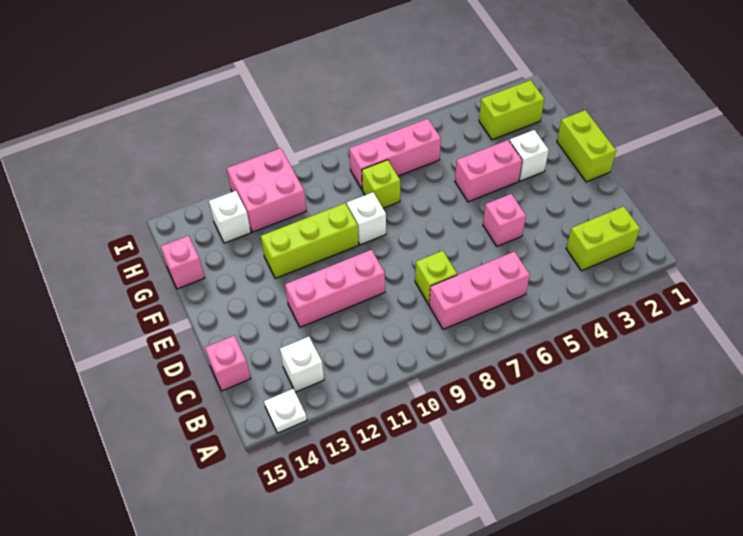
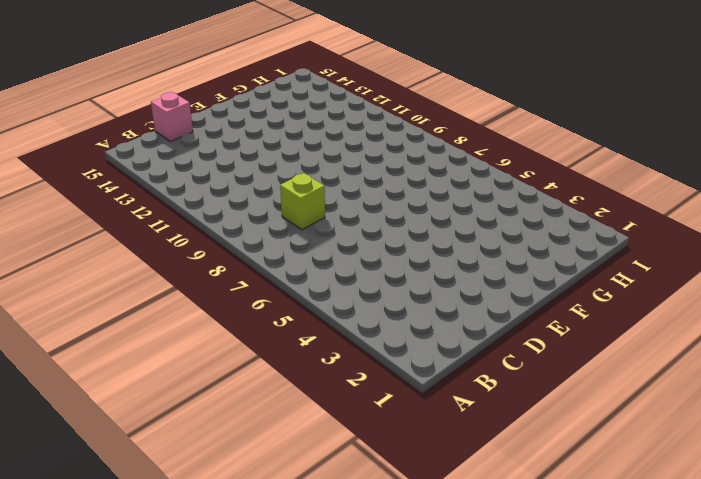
none -> white 1x1 plate [264,389,307,433]
none -> lime 1x2 brick [566,206,640,271]
none -> pink 1x3 brick [429,252,530,329]

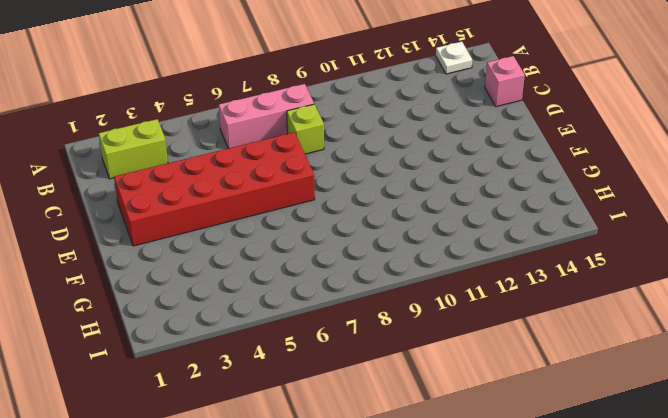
red 2x6 brick [114,132,315,246] -> pink 1x1 brick [483,194,526,246]
none -> white 1x1 brick [280,337,324,392]
none -> pink 1x3 brick [285,250,385,327]
none -> lime 1x2 brick [557,110,616,182]

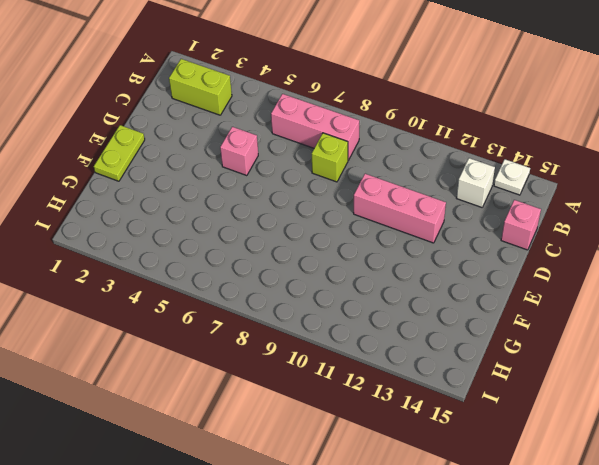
lime 1x2 plate [94,125,145,181] -> lime 1x2 brick [557,110,616,182]
none -> white 1x1 brick [510,130,549,181]
none -> pink 1x2 brick [455,140,522,202]
none -> white 1x1 brick [347,192,386,245]

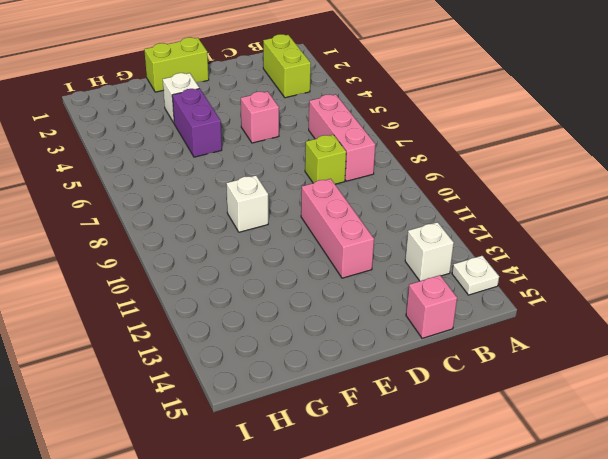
purple 1x2 brick [172,89,222,157] -> pink 1x2 brick [455,140,522,202]
none -> lime 1x3 brick [261,203,359,278]
none -> lime 1x1 brick [362,160,400,208]
none -> pink 1x1 brick [161,236,205,289]

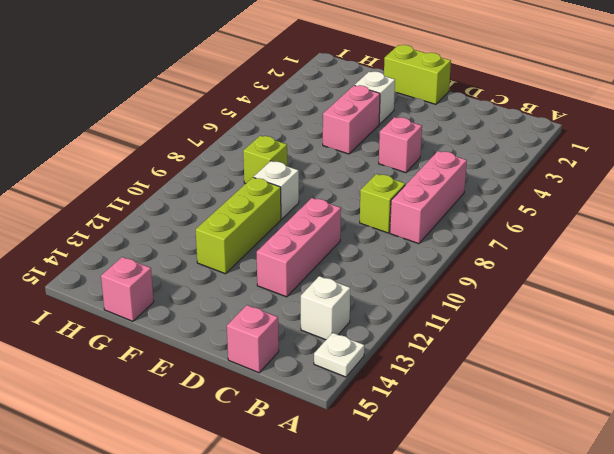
none -> lime 1x2 brick [566,206,640,271]
none -> lime 1x2 brick [479,80,544,140]
none -> pink 1x3 brick [349,119,441,189]

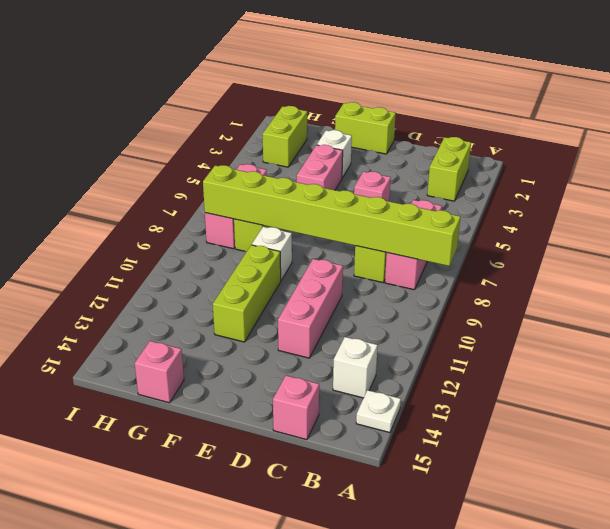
lime 1x8 brick [203,165,460,266] -> none
none -> pink 2x2 brick [227,148,306,232]
none -> white 1x1 brick [209,191,251,243]

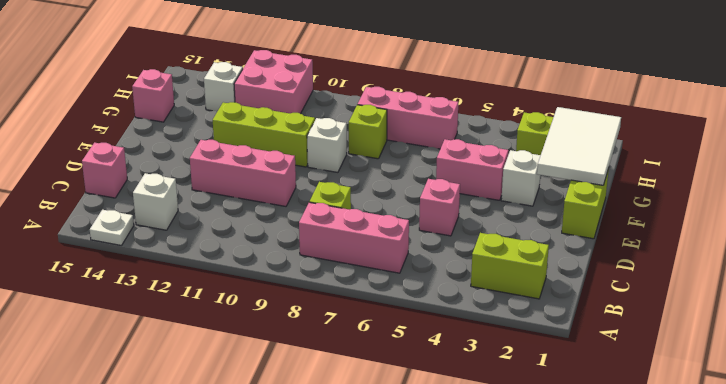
white 2x3 tile [537,107,621,185] -> none

